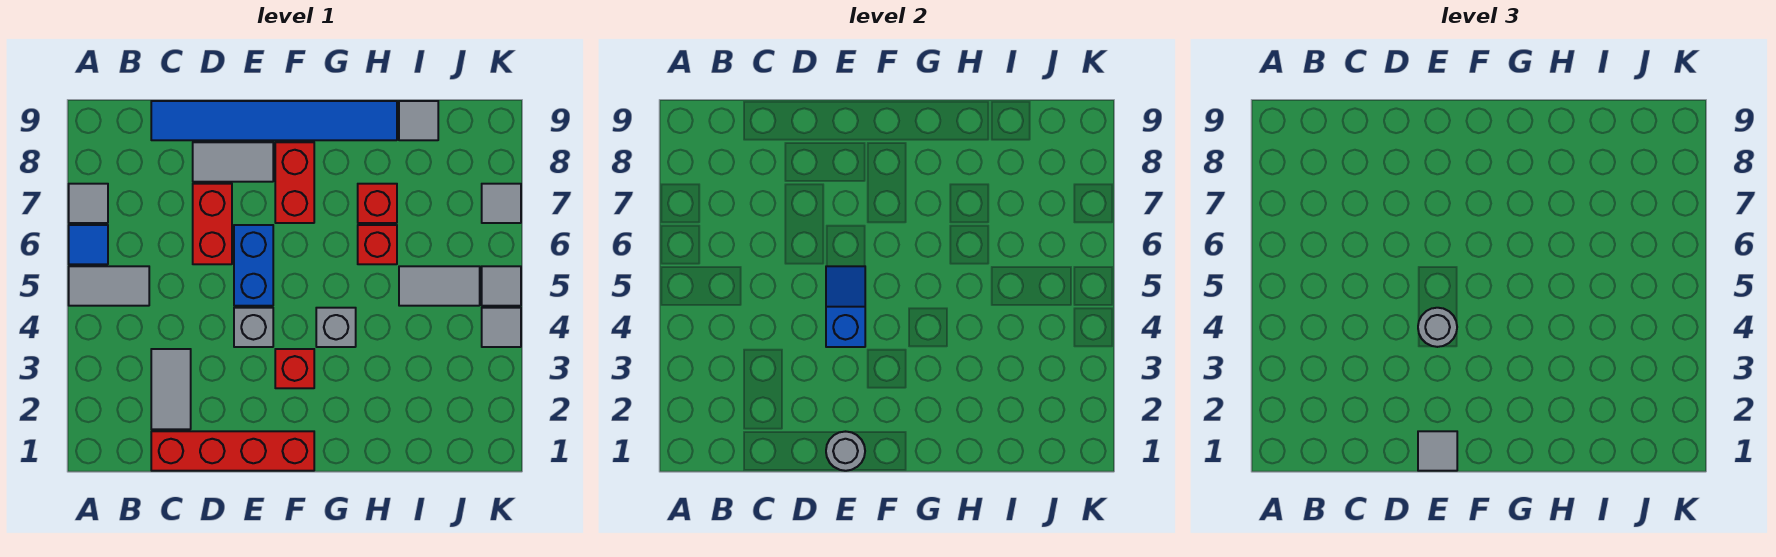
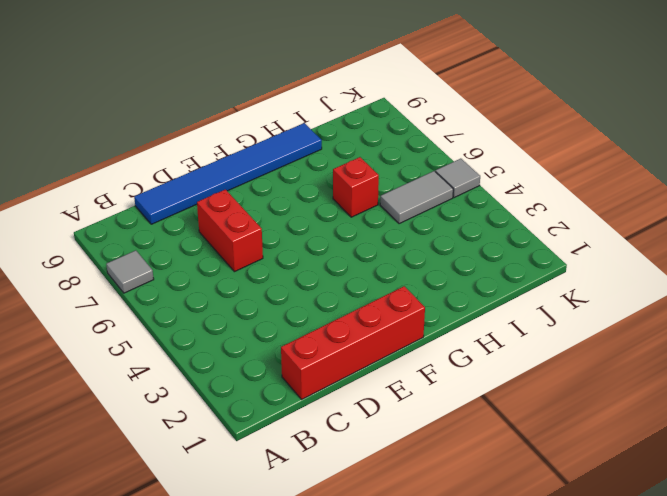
none -> grey 1x2 tile [69,266,149,306]
none -> blue 1x1 tile [69,225,108,264]
none -> grey 1x2 tile [151,349,191,429]

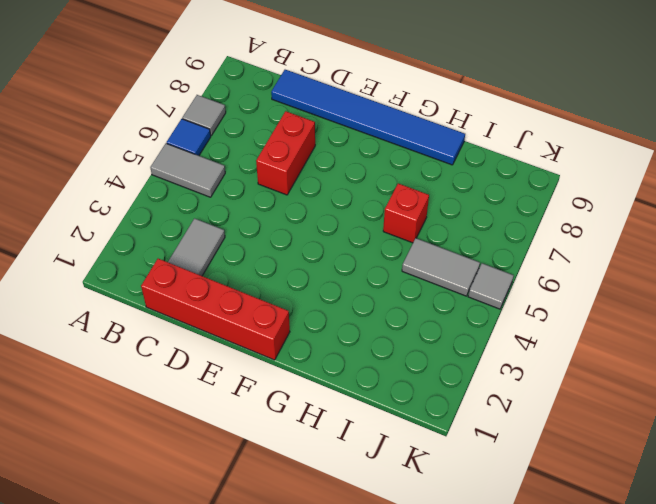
none -> grey 1x2 tile [193,142,273,182]
none -> grey 1x1 brick [234,308,273,347]
none -> blue 1x2 brick [234,225,273,306]

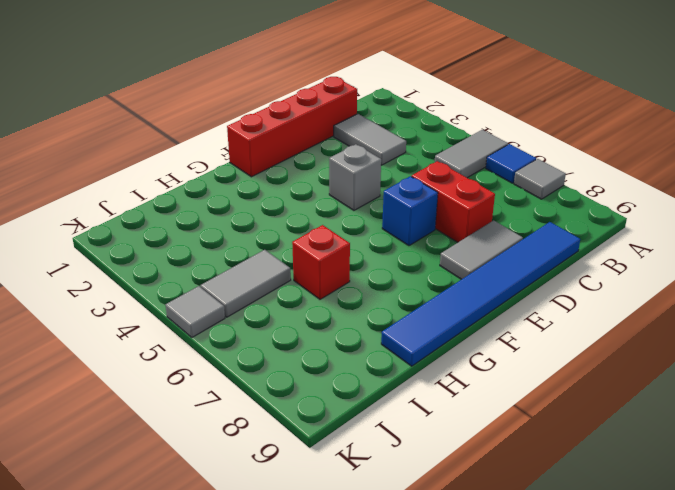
blue 1x1 brick [382,176,438,246] -> blue 1x2 brick [234,225,273,306]
none -> red 1x1 brick [275,349,314,388]
none -> red 1x2 brick [275,142,314,223]
none -> grey 1x1 brick [316,308,356,347]

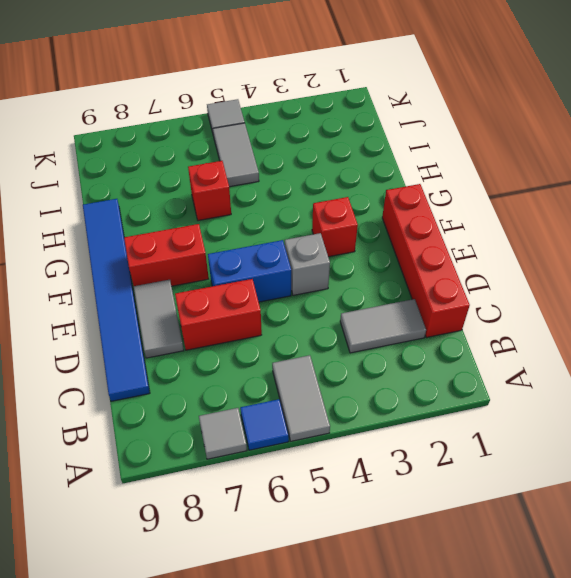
none -> grey 1x1 brick [316,308,356,347]
none -> red 1x1 brick [358,184,397,223]
none -> grey 1x1 tile [399,101,438,140]

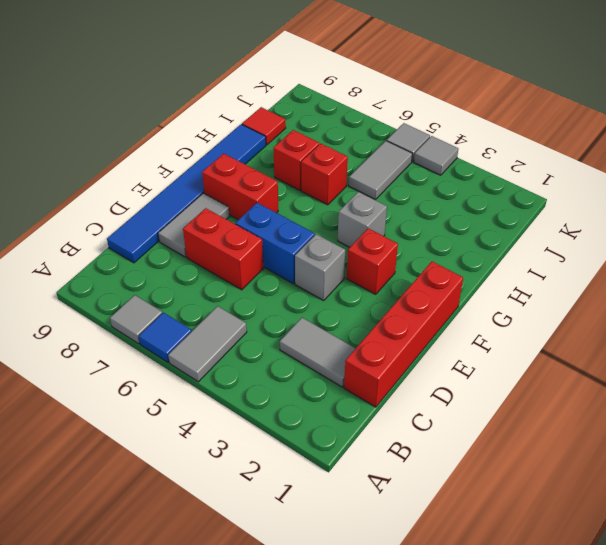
red 1x1 tile [242,107,286,145] -> grey 1x1 tile [399,101,438,140]
none -> grey 1x1 tile [482,184,521,223]
none -> grey 1x1 round brick [826,432,865,471]
none -> blue 1x2 slope [826,266,865,347]

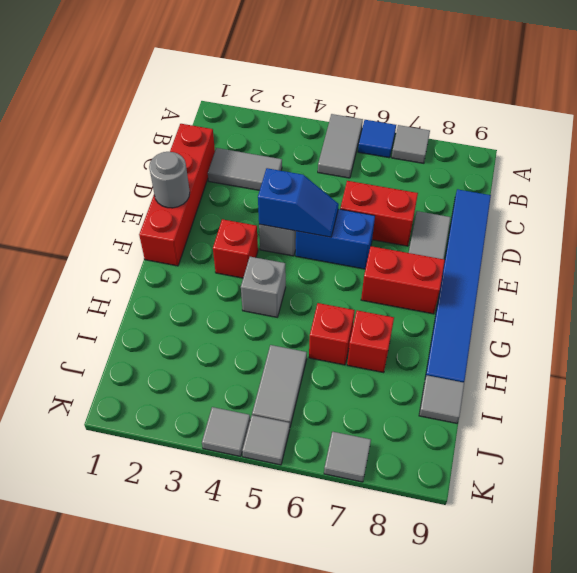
none -> grey 1x1 tile [1418,431,1457,471]
none -> grey 1x1 round brick [1418,308,1457,347]

